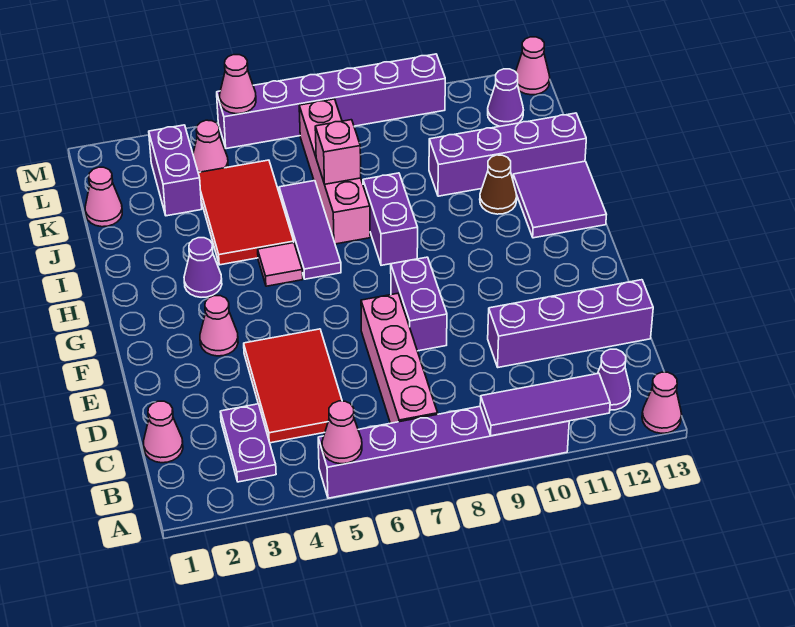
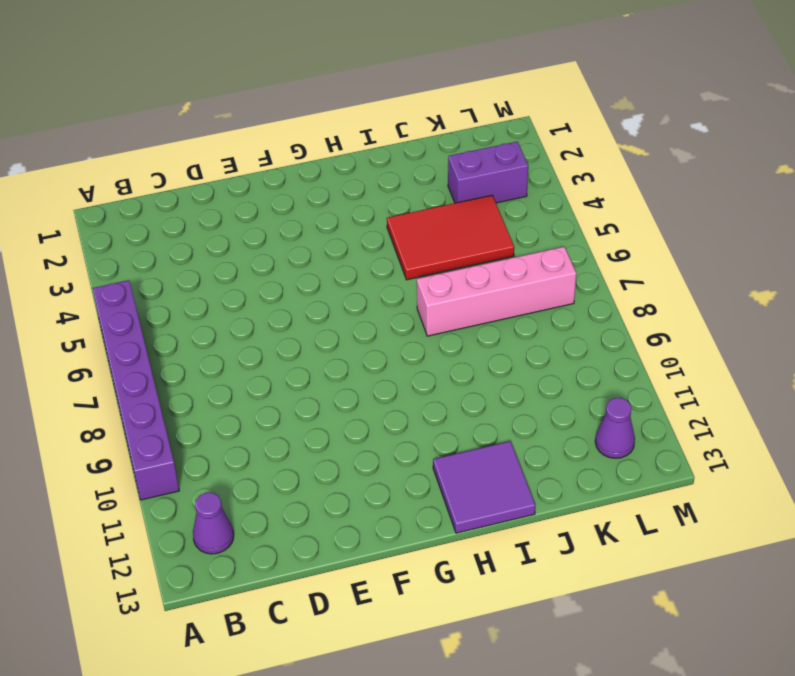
none -> pink 1x1 cone [642,372,682,433]
none -> purple 1x2 plate [220,404,276,482]
none -> pink 1x4 brick [361,293,438,423]

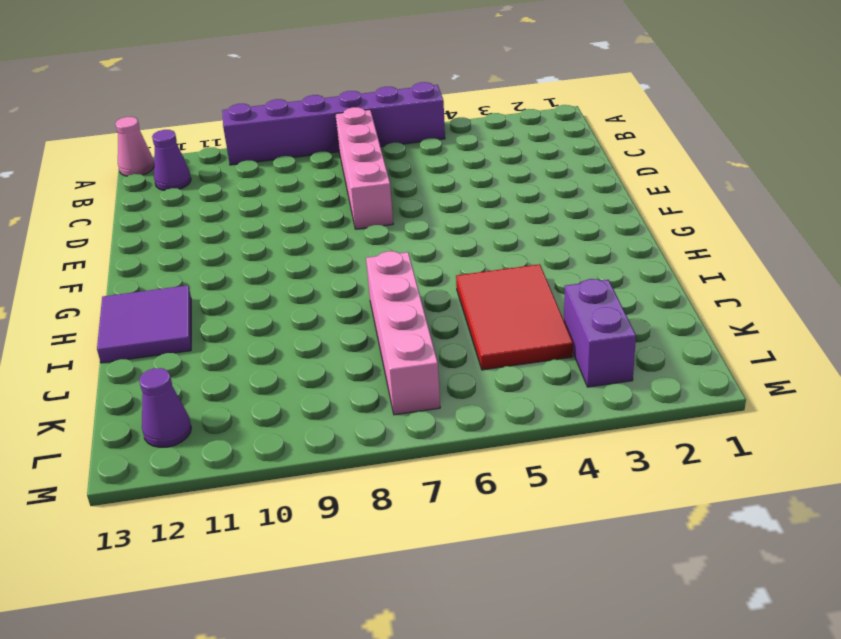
none -> purple 1x2 plate [220,404,276,482]
none -> pink 1x1 cone [143,401,183,463]
none -> red 2x3 tile [244,329,342,443]

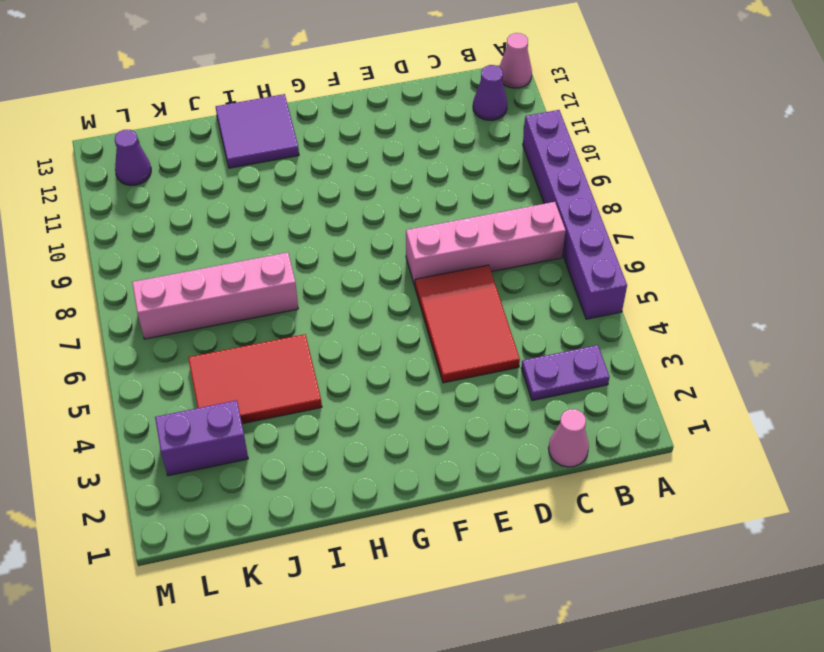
red 2x3 tile [415,265,520,383] -> red 2x3 tile turned to [244,329,342,443]
none -> purple 1x4 brick [488,280,653,367]
none -> purple 1x2 brick [391,257,447,351]
none -> pink 1x1 cone [200,296,238,356]

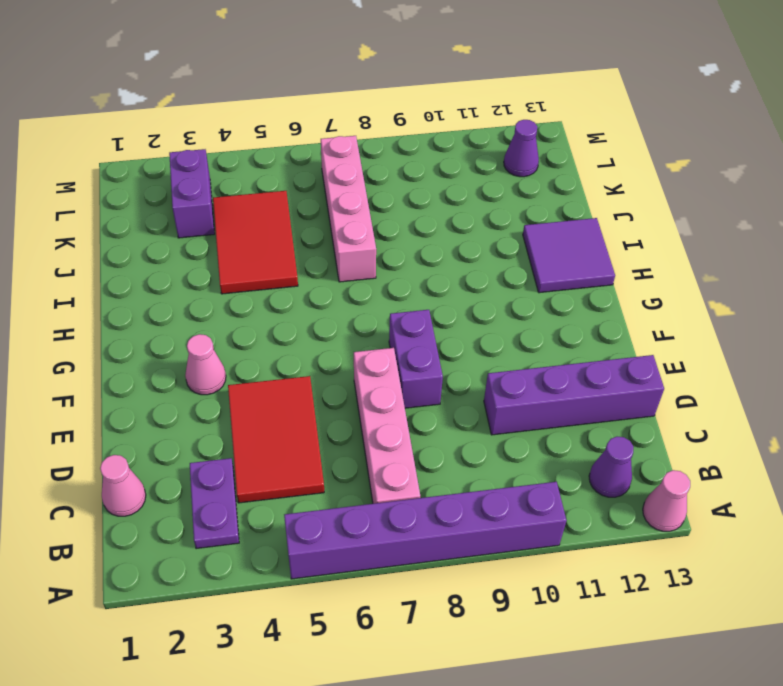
none -> purple 1x1 cone [184,238,222,297]
none -> pink 1x1 tile [258,243,303,286]
none -> purple 1x3 tile [279,181,341,279]

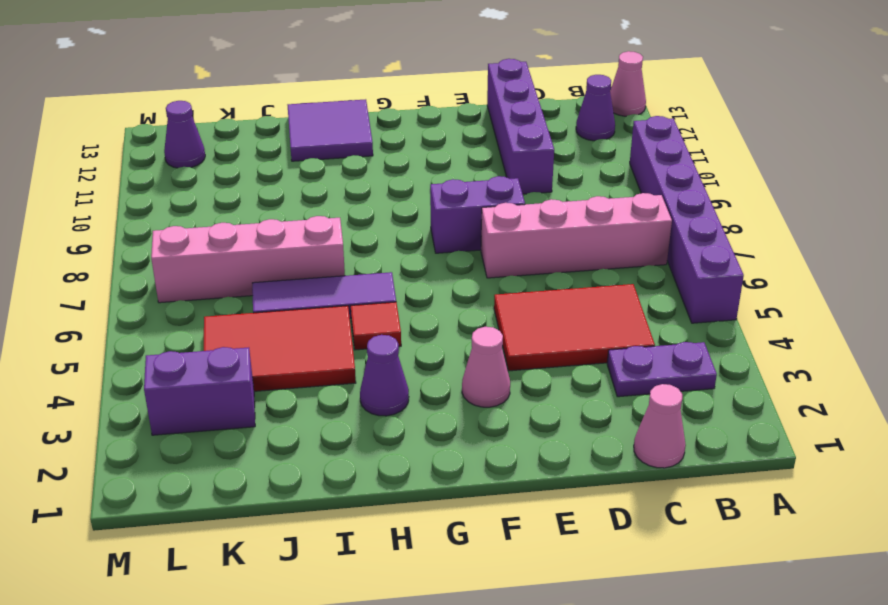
red 1x1 tile [351,302,401,350] -> pink 1x1 tile [258,243,303,286]
none -> purple 1x2 brick [363,173,418,265]
none -> brown 1x1 cone [480,155,517,214]
none -> purple 1x4 brick [429,113,586,196]

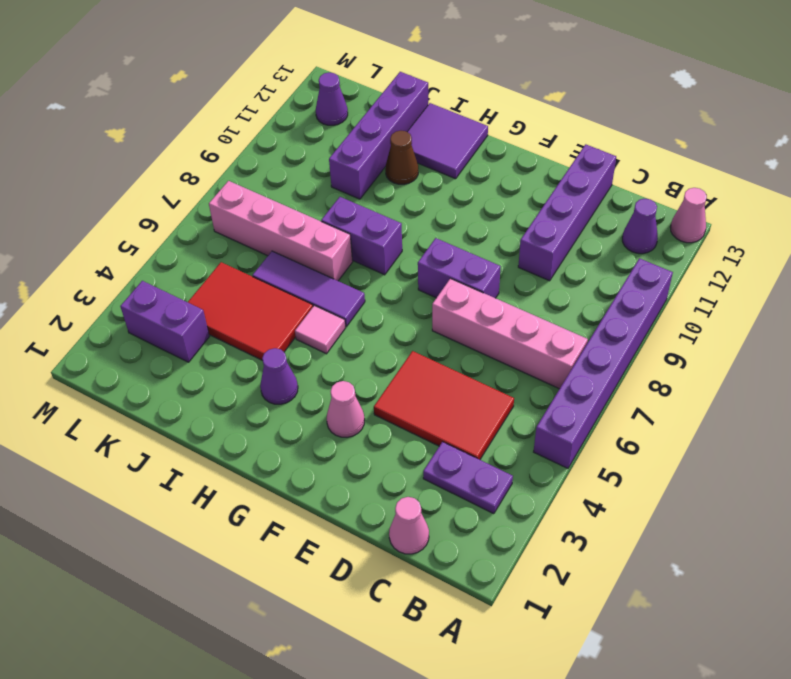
none -> pink 1x1 cone [85,167,122,227]
none -> pink 1x1 cone [193,120,228,172]
none -> purple 1x6 brick [217,54,445,149]

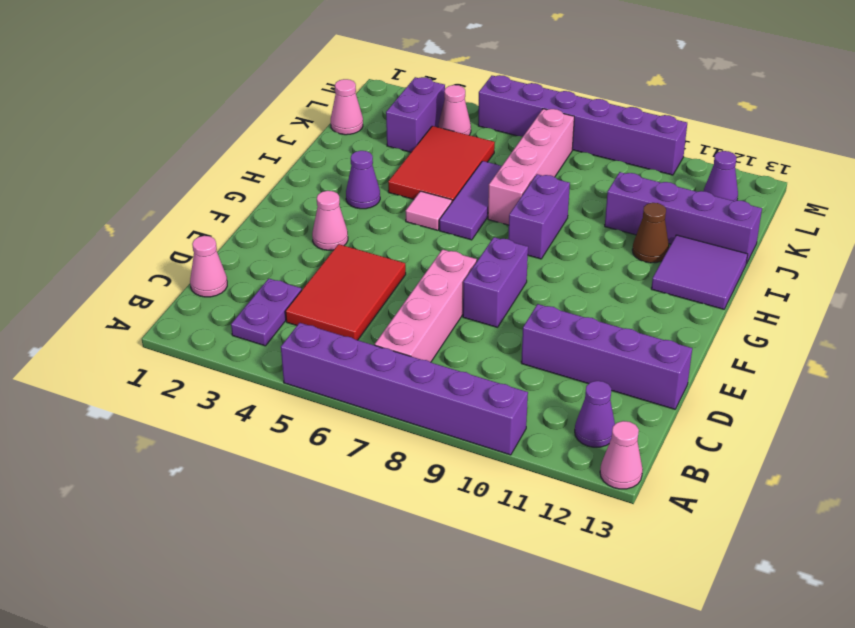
none -> pink 1x1 cone [516,37,550,95]
none -> pink 1x1 cone [322,401,362,464]
none -> purple 1x3 tile [480,373,610,436]

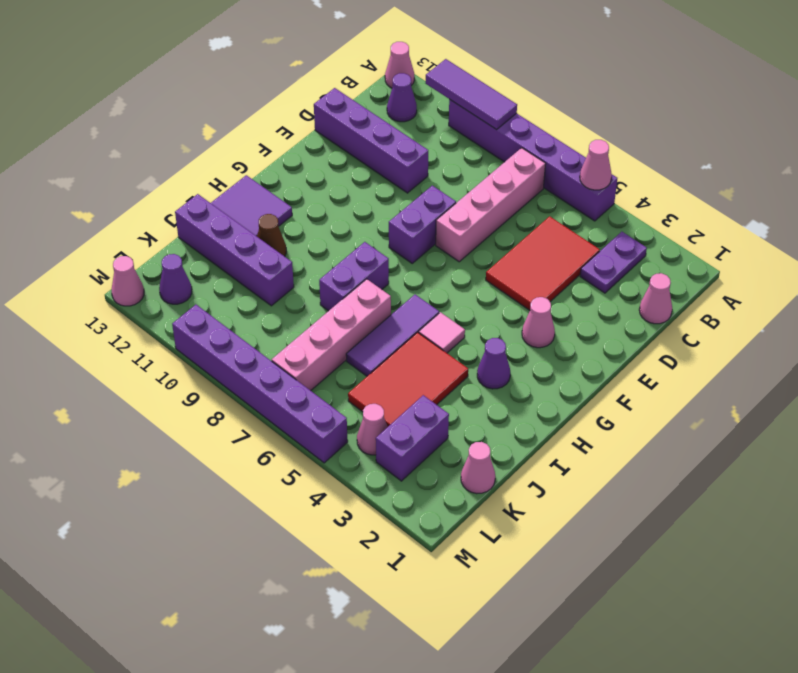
none -> pink 1x1 brick [315,120,361,184]
none -> pink 1x1 cone [220,55,256,114]

